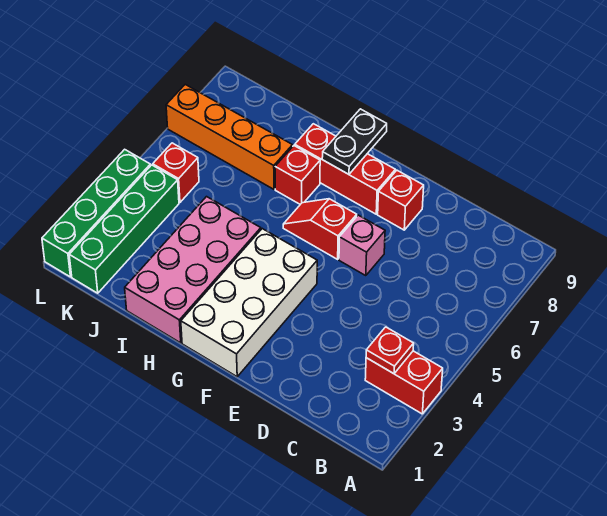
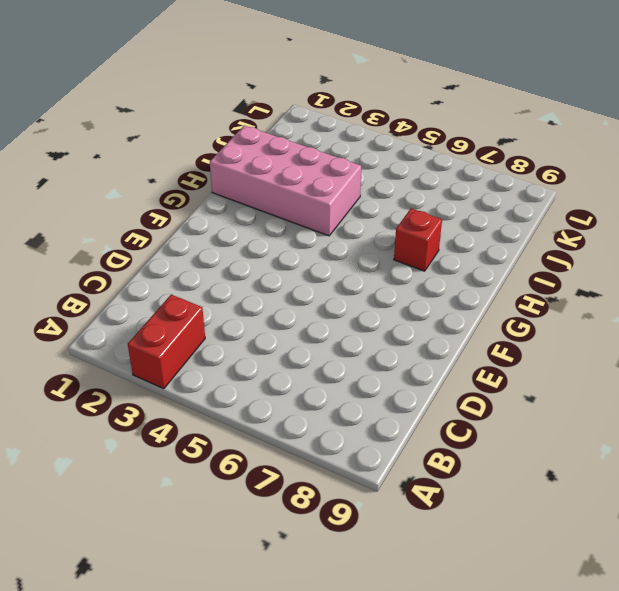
none -> pink 1x1 brick [339,215,385,276]
none -> red 1x1 brick [378,170,424,230]
none -> white 2x4 brick [181,229,317,377]

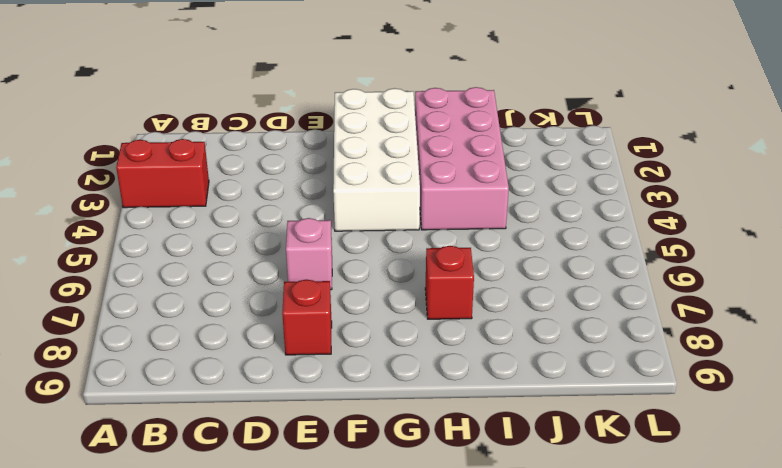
none -> red 1x2 slope [283,199,357,259]
none -> red 1x3 brick [295,124,395,214]
none -> orange 1x4 brick [166,85,293,189]

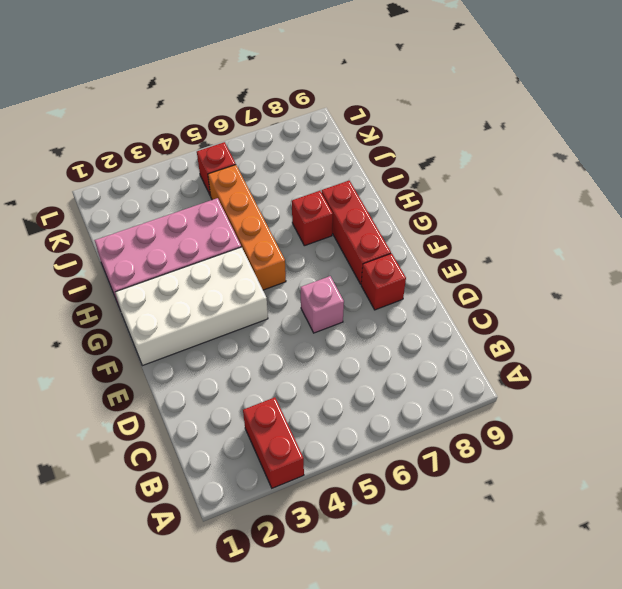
orange 1x4 brick [208,165,286,290] -> orange 1x4 brick moved to [166,85,293,189]
none -> red 1x2 slope [283,199,357,259]
none -> green 1x4 brick [69,165,179,293]
none -> green 1x4 brick [42,149,150,277]

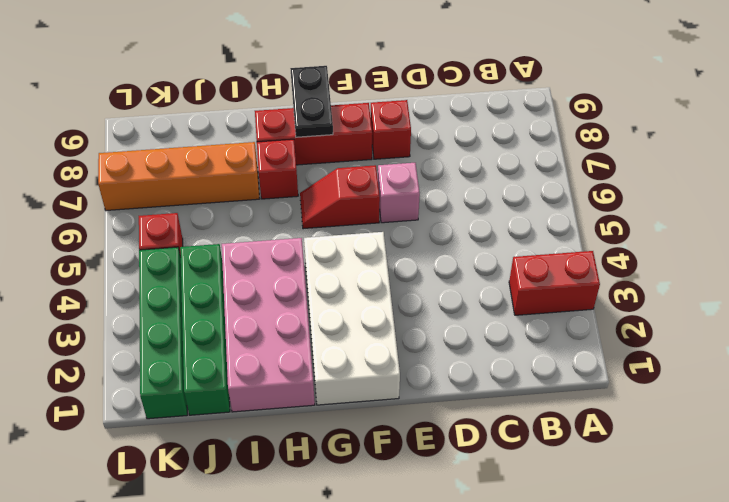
green 1x4 brick [180,244,230,415] -> green 1x4 brick moved to [42,149,150,277]
none -> red 1x1 plate [366,327,414,374]

